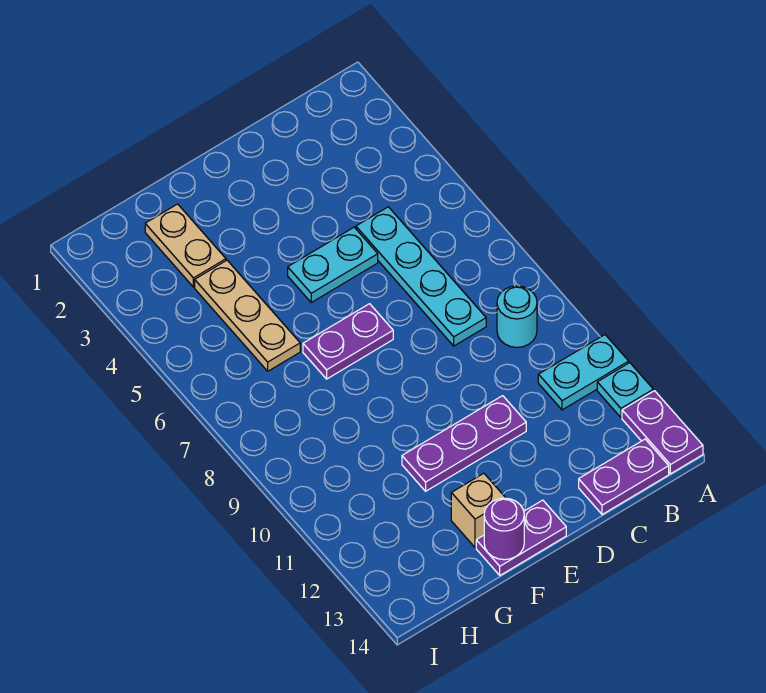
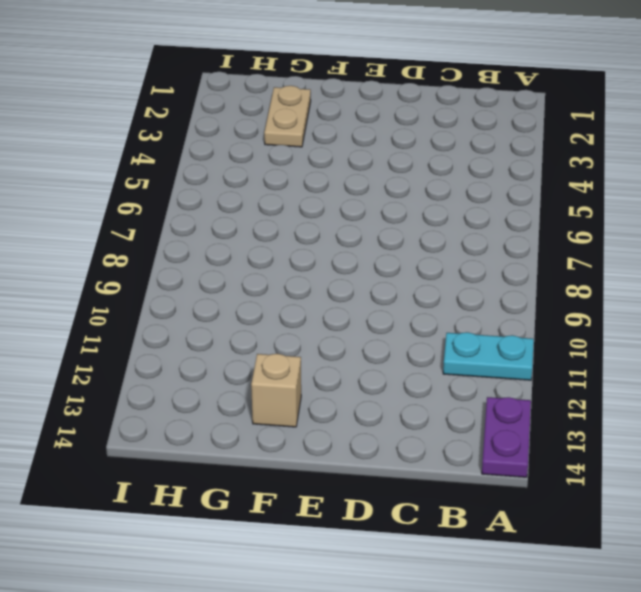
none -> cyan 1x1 plate [597,363,653,418]
none -> cyan 1x1 round brick [497,286,537,347]
none -> purple 1x2 plate [579,439,669,515]

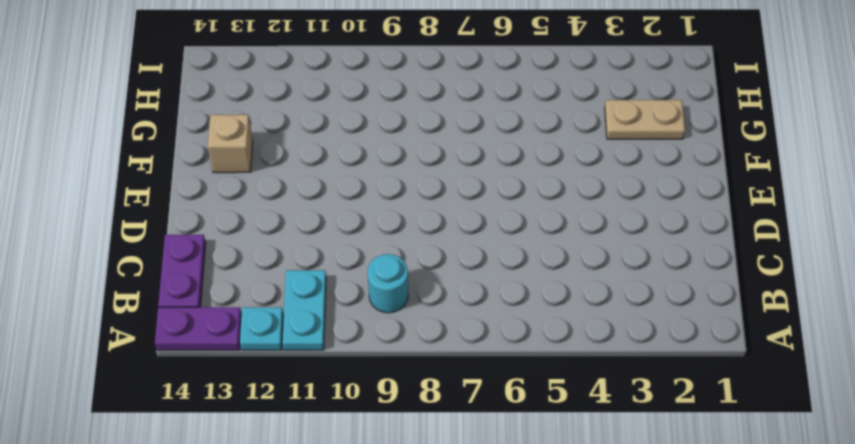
none -> cyan 1x4 plate [356,207,486,346]
none -> cyan 1x2 plate [288,227,378,302]
none -> purple 1x3 plate [402,396,526,491]

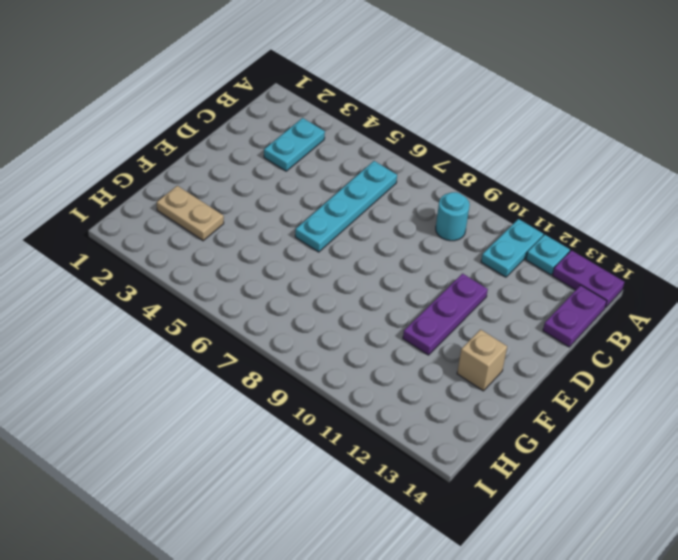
cyan 1x2 plate [264,118,325,171] -> cyan 1x2 plate moved to [288,227,378,302]
cyan 1x4 plate [295,161,397,252] -> cyan 1x4 plate turned to [356,207,486,346]
none -> purple 1x2 plate [303,304,393,379]
none -> purple 1x2 plate [476,500,566,575]
none -> tan 1x3 plate [195,260,300,371]

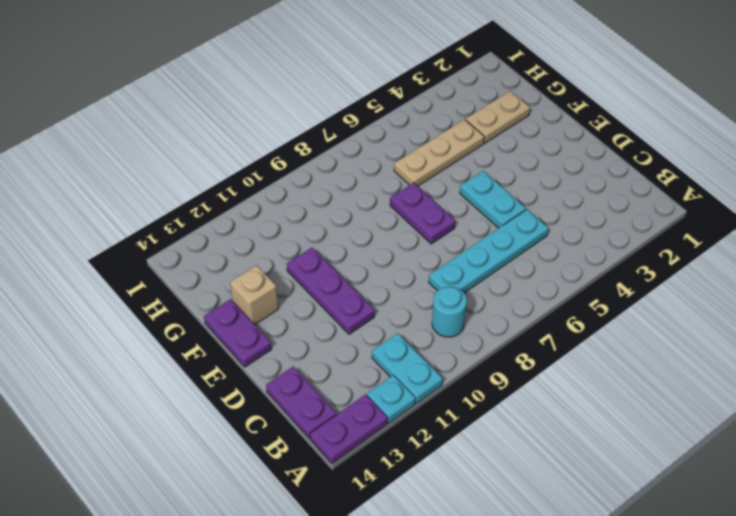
none -> purple 1x1 round brick [484,498,524,560]

